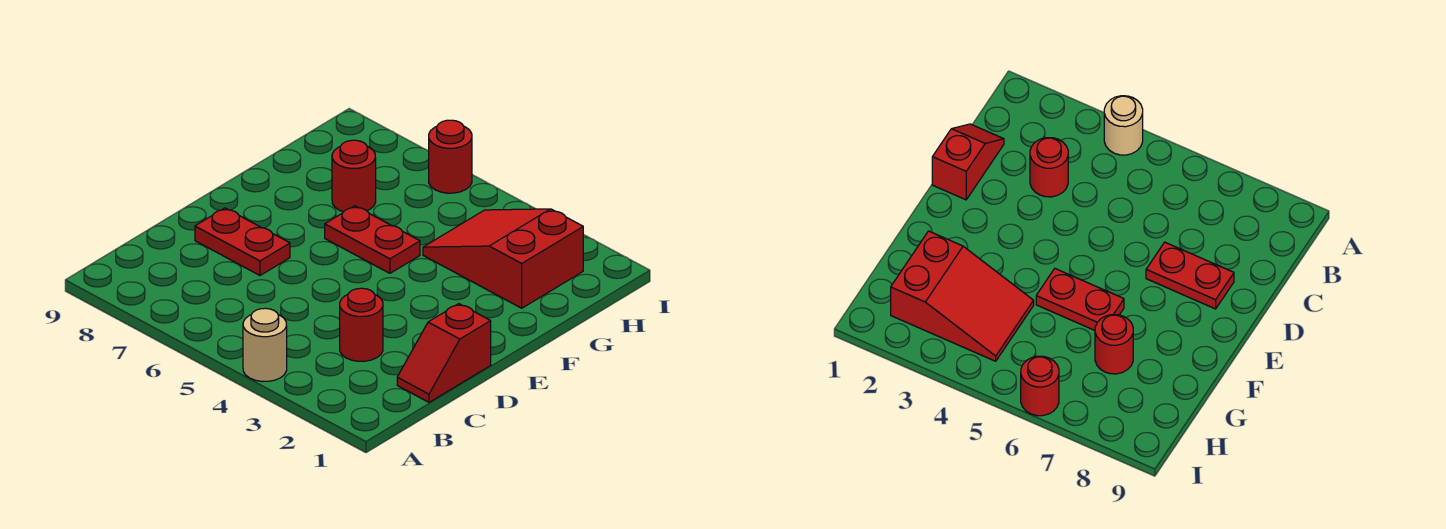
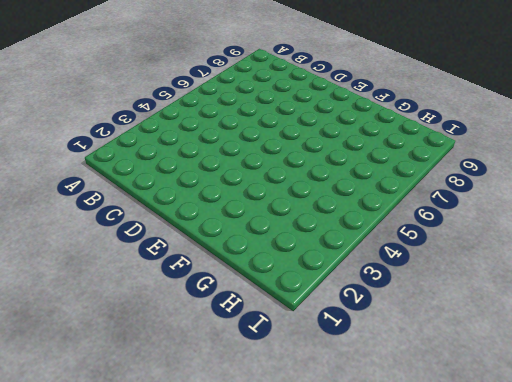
none -> tan 1x1 round brick [243,308,287,382]
none -> red 1x2 slope [397,304,491,402]

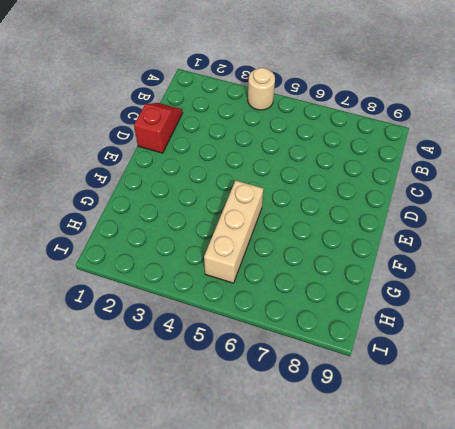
tan 1x3 brick [204,180,263,283] -> red 1x2 plate [325,206,420,273]
none -> red 1x1 round brick [340,288,383,361]
none -> red 1x2 plate [195,208,290,275]

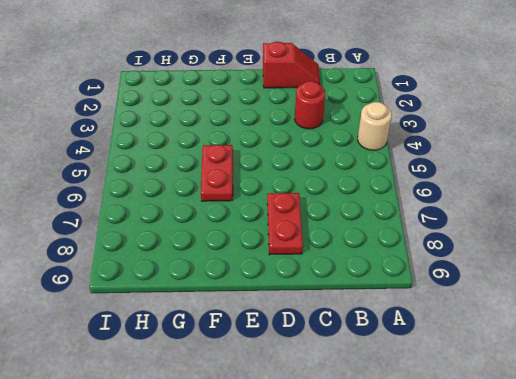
none -> red 2x3 slope [423,209,583,308]
none -> red 1x1 round brick [332,140,376,212]

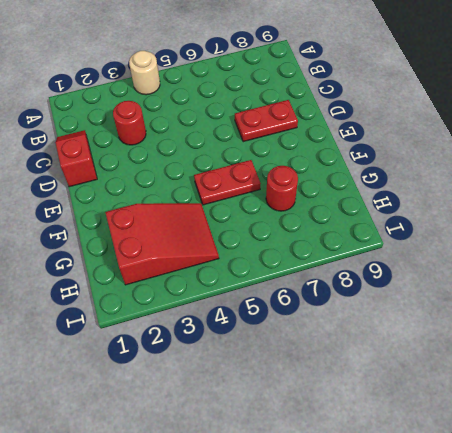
none -> red 1x1 round brick [429,120,472,193]

